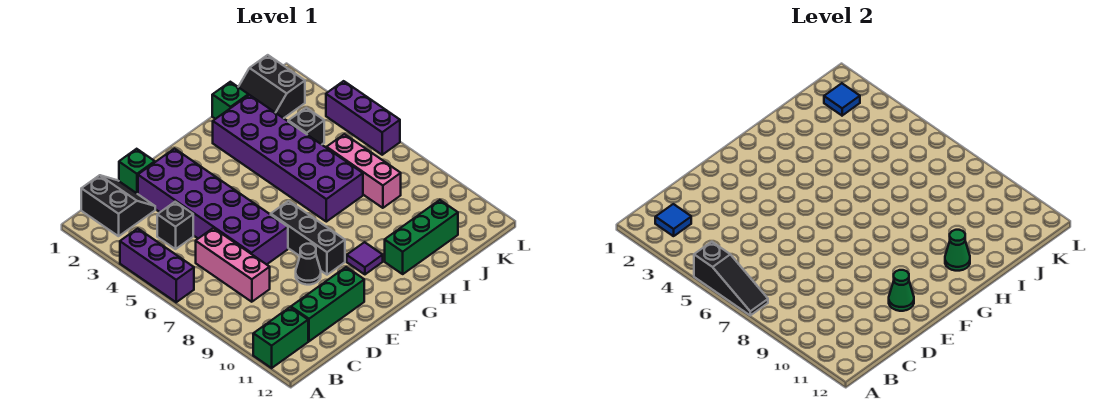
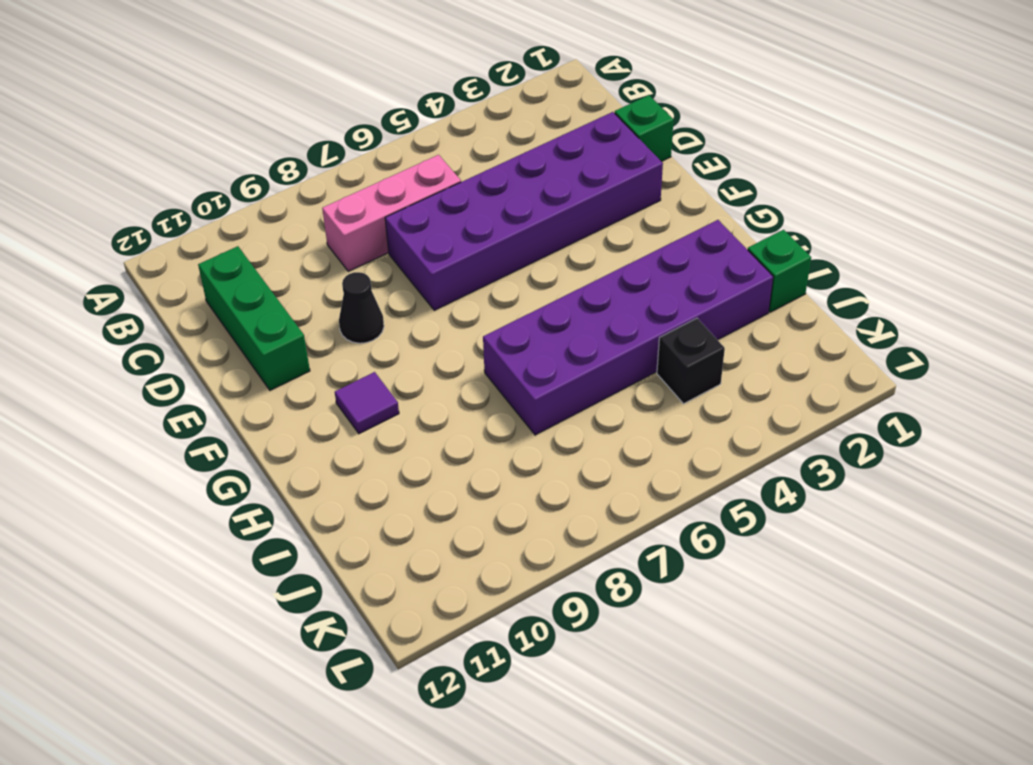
none -> purple 1x3 brick [120,229,194,302]
none -> green 1x2 brick [253,307,308,368]
none -> black 2x2 slope [81,175,155,236]

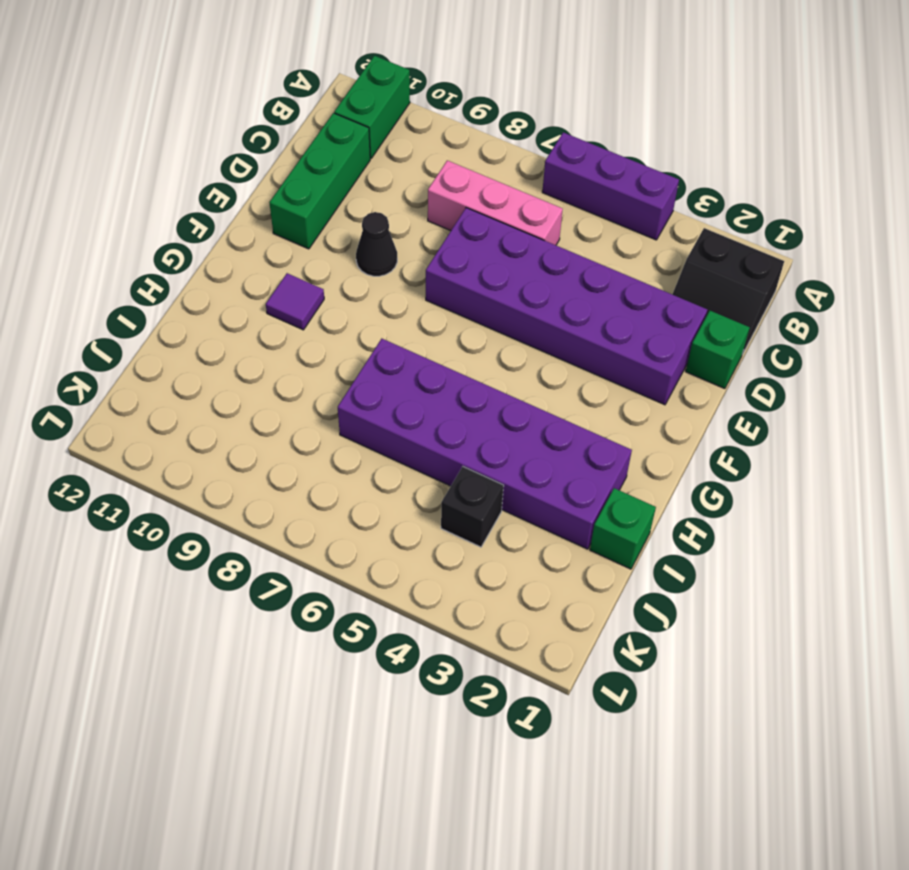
none -> black 1x1 brick [157,202,193,249]
none -> black 1x3 brick [271,201,345,275]
none -> green 1x3 brick [385,200,458,274]

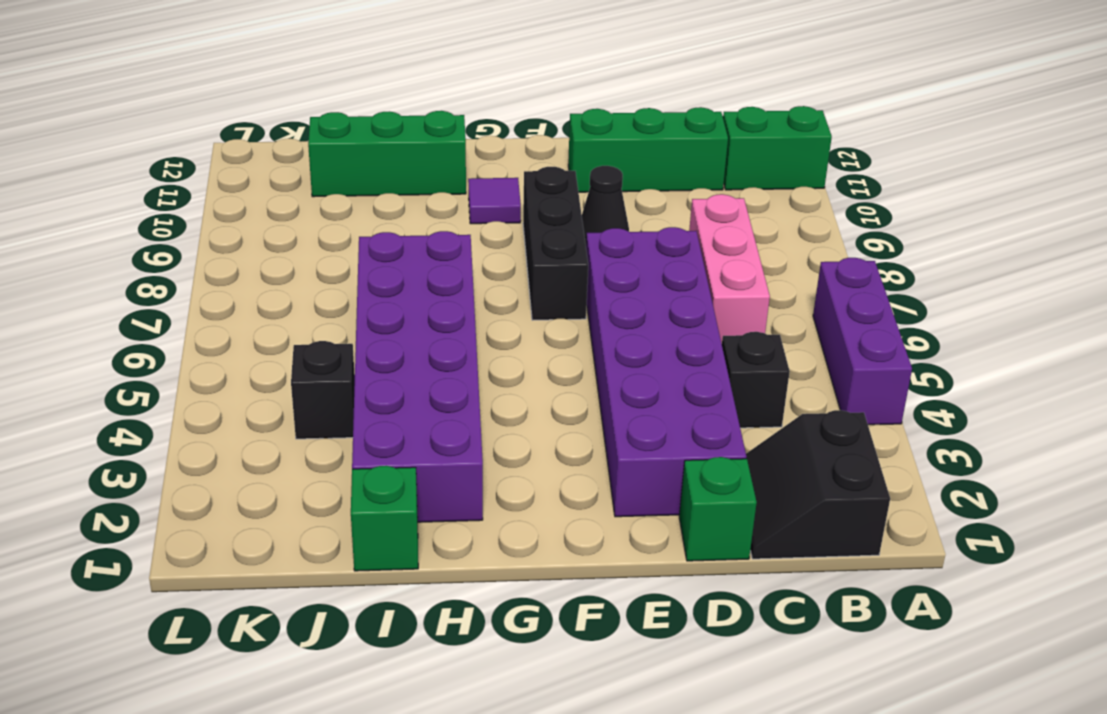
none -> black 2x2 slope [239,55,305,118]
none -> pink 1x3 brick [327,134,401,208]
none -> purple 1x3 brick [326,81,400,155]

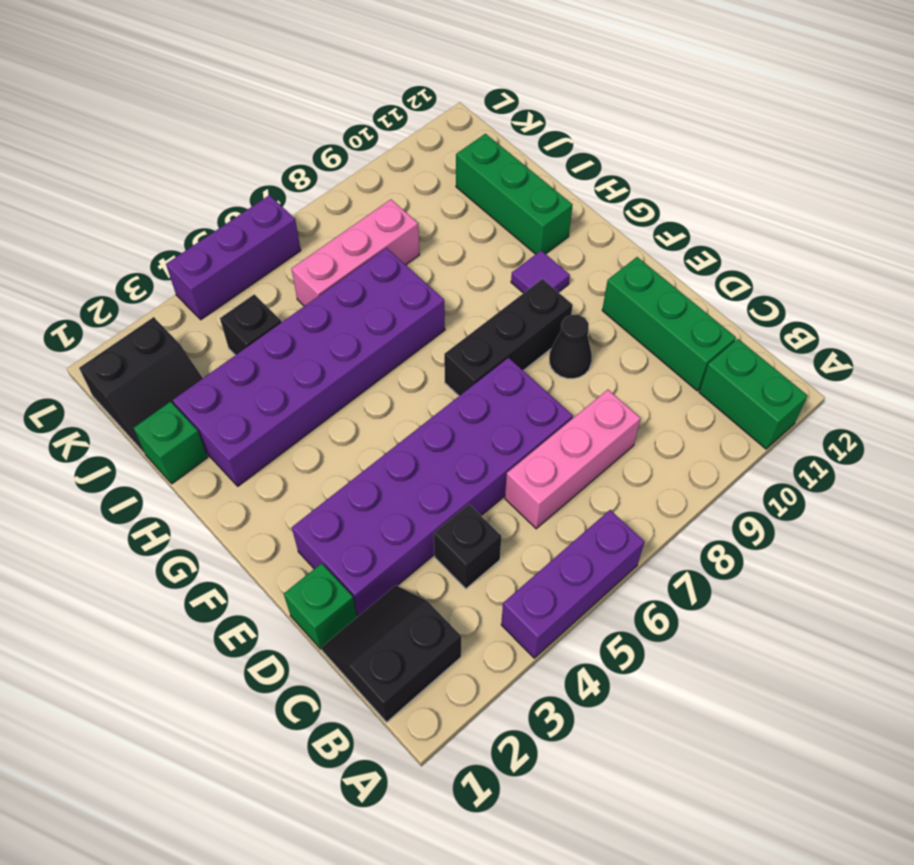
none -> black 1x3 slope [694,242,768,315]
none -> blue 1x1 tile [655,204,691,236]
none -> green 1x1 cone [889,270,914,311]

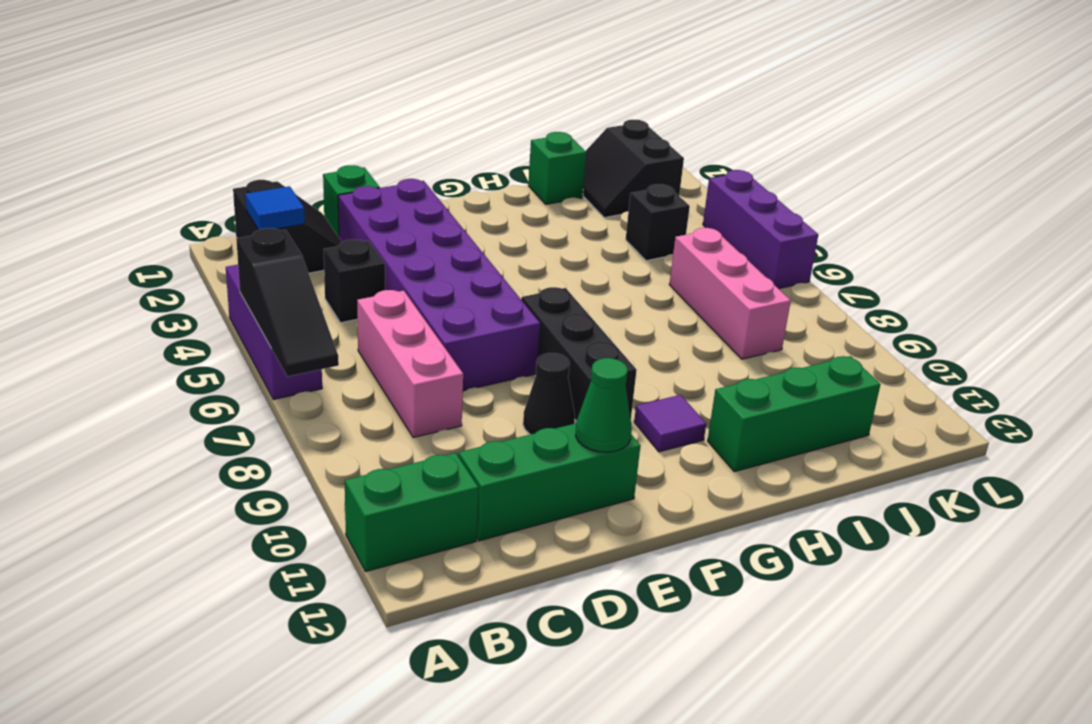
none -> purple 2x6 brick [213,95,363,222]
none -> green 1x1 cone [945,230,970,271]
none -> blue 1x1 tile [824,83,860,116]

